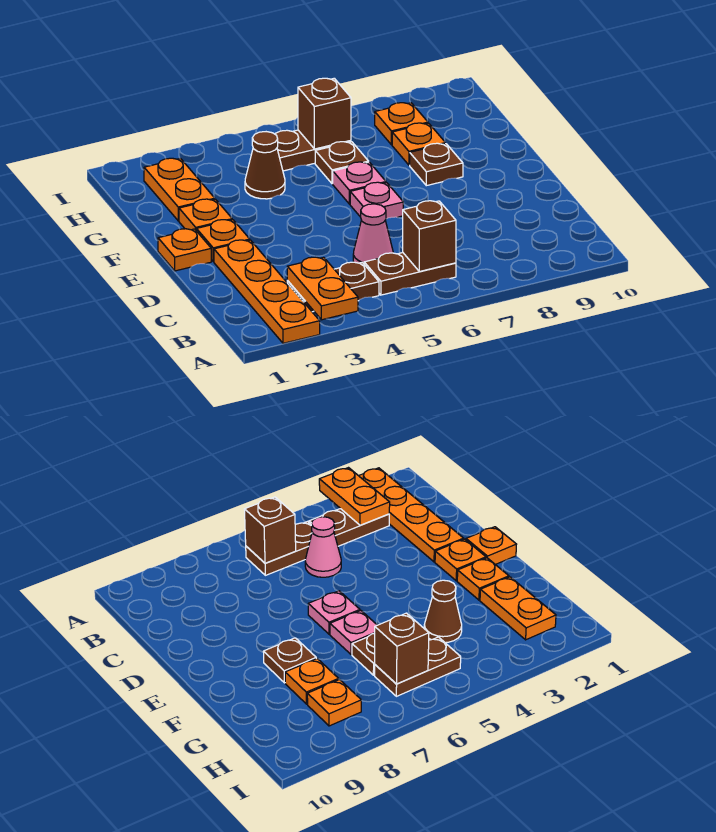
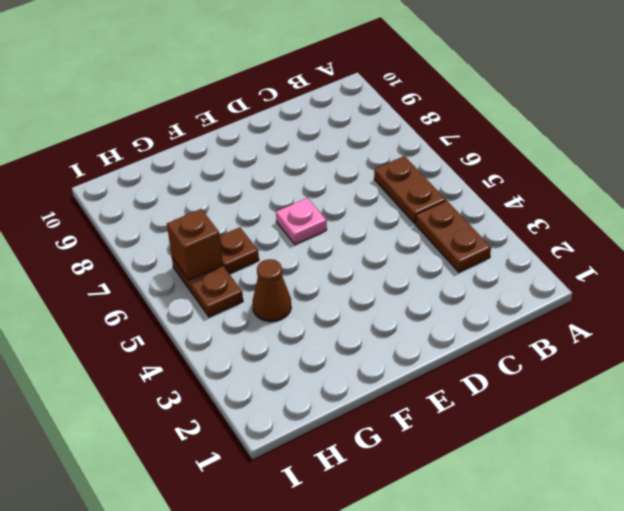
none -> orange 1x4 plate [214,240,320,343]
none -> pink 1x1 cone [353,204,393,264]
none -> orange 1x1 plate [158,229,211,271]

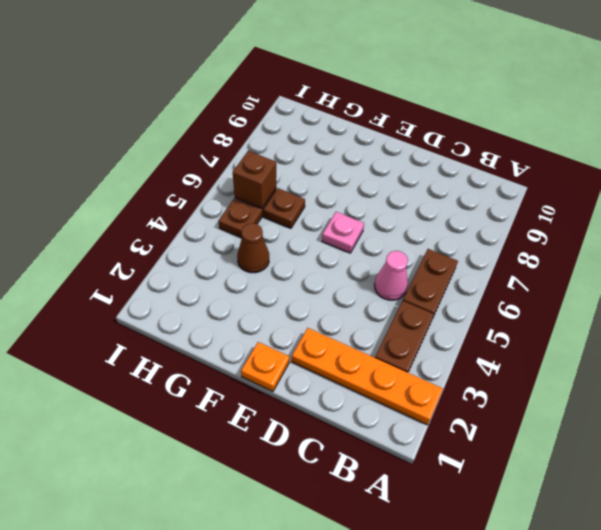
none -> orange 1x1 plate [197,220,250,262]
none -> orange 1x1 plate [179,199,232,231]
none -> pink 1x1 plate [333,162,386,204]

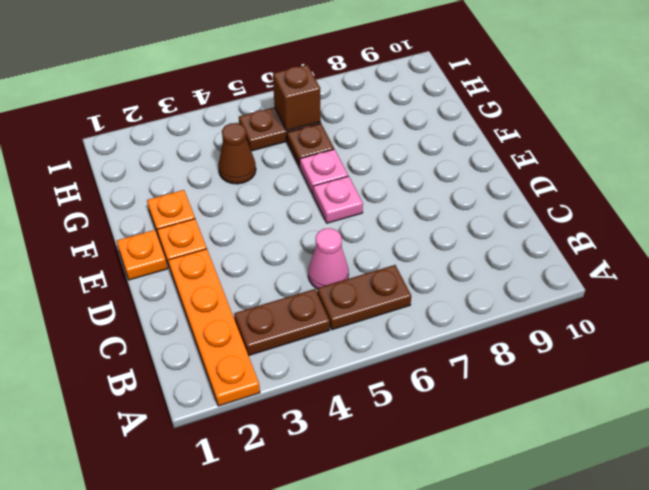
none -> brown 1x1 plate [410,143,463,186]
none -> orange 1x2 plate [144,158,215,221]
none -> orange 1x1 plate [392,123,445,165]

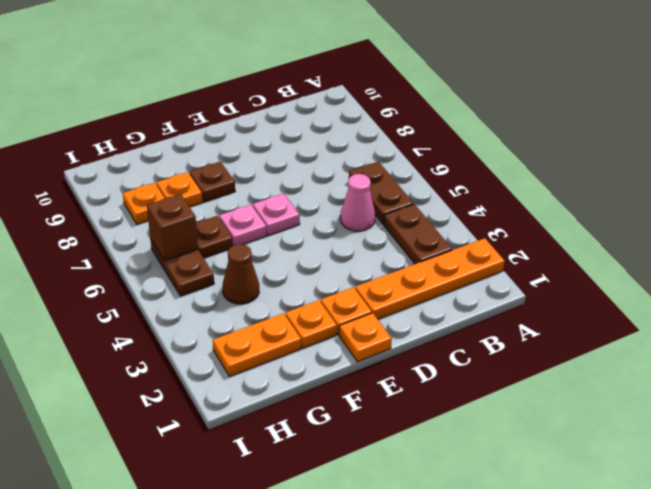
none -> orange 1x2 plate [287,257,358,320]
none -> brown 1x1 brick [403,201,456,271]

